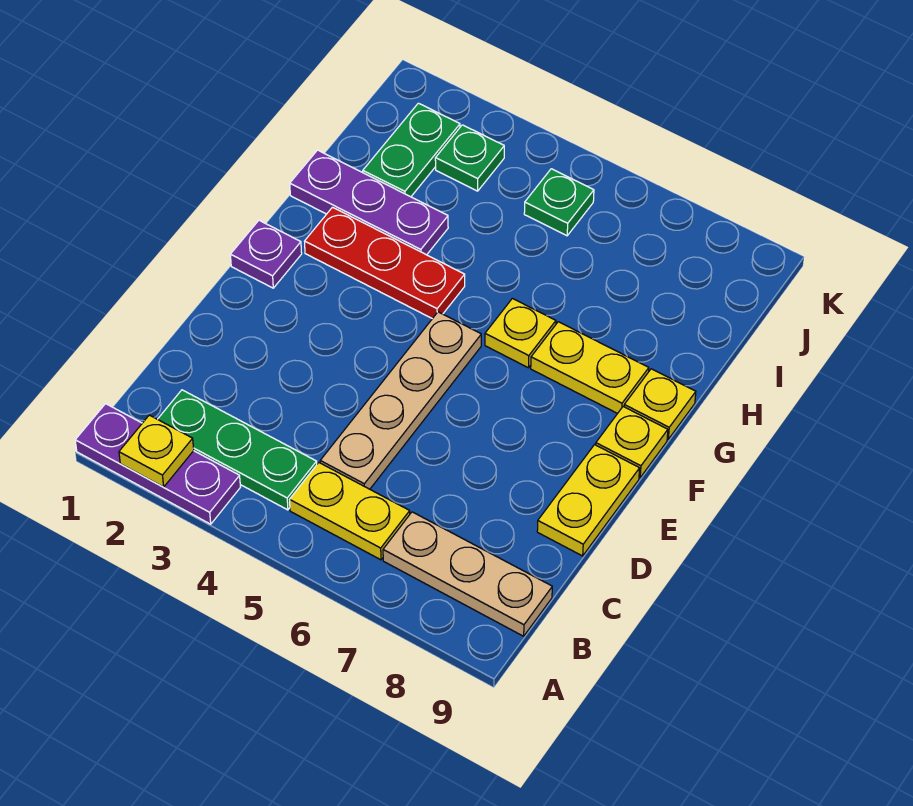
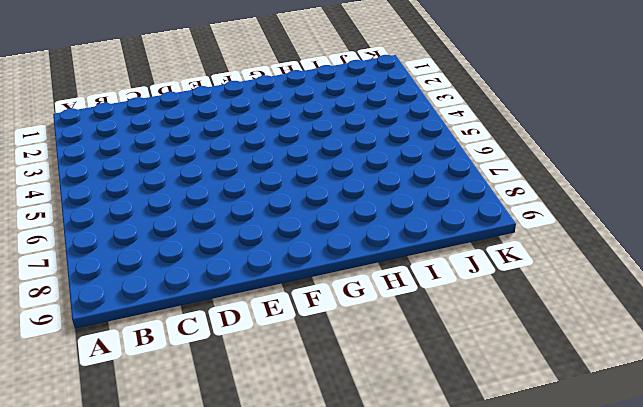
none -> purple 1x3 plate [75,404,240,524]
none -> green 1x3 plate [158,390,317,510]
none -> yellow 1x2 plate [290,463,410,560]

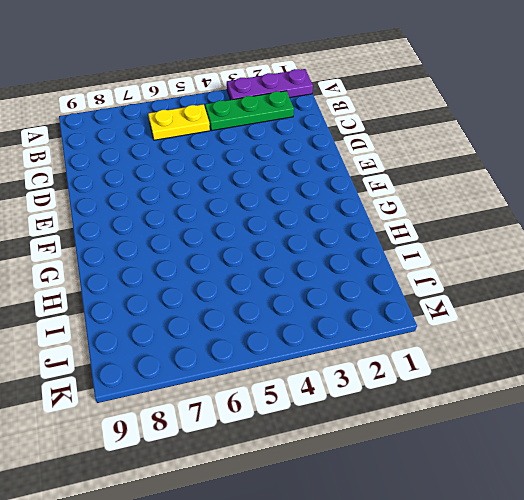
none -> tan 1x3 plate [383,512,552,636]
none -> tan 1x4 plate [320,312,481,489]
none -> yellow 1x2 plate [537,445,640,556]

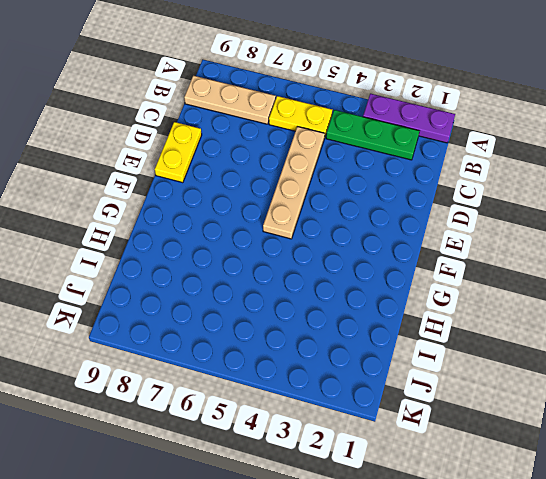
none -> purple 1x1 plate [230,220,302,288]
none -> yellow 1x1 plate [596,407,668,478]
none -> red 1x3 plate [305,207,465,319]

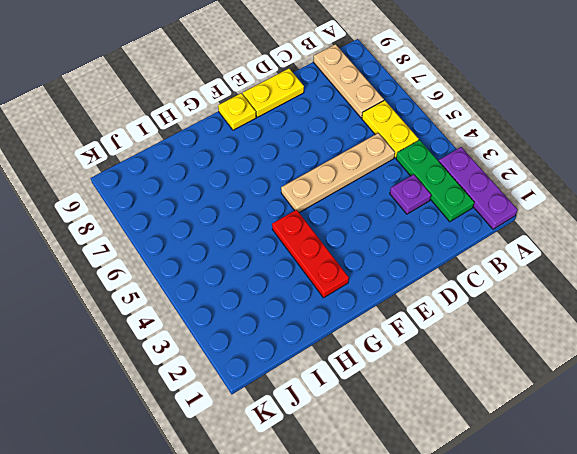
purple 1x1 plate [390,174,431,214] -> purple 1x1 plate moved to [230,220,302,288]
none -> yellow 1x1 plate [485,298,556,368]
none -> yellow 1x2 plate [531,322,649,414]
none -> yellow 1x1 plate [624,369,696,439]

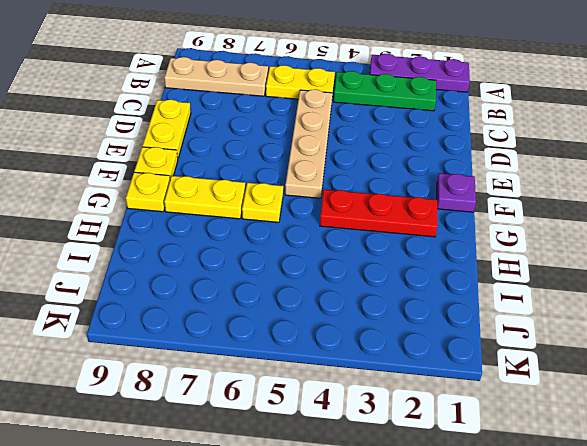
none -> purple 1x3 plate [290,150,448,255]
none -> green 1x2 plate [363,103,460,197]
none -> green 1x1 plate [435,125,504,191]

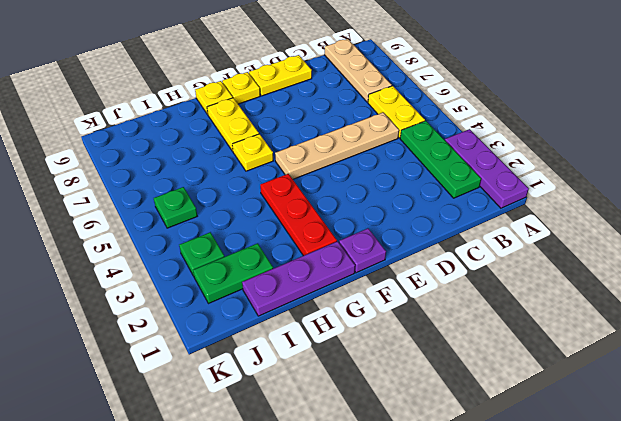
purple 1x3 plate [242,241,355,316] -> purple 1x3 plate turned to [290,150,448,255]
none -> yellow 1x1 plate [119,415,194,487]

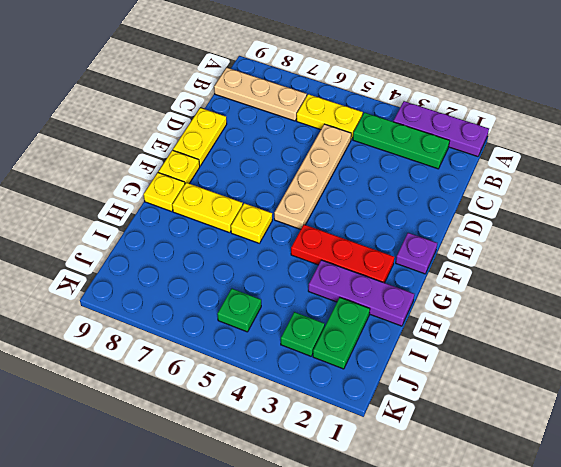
none -> yellow 1x1 plate [119,415,194,487]

